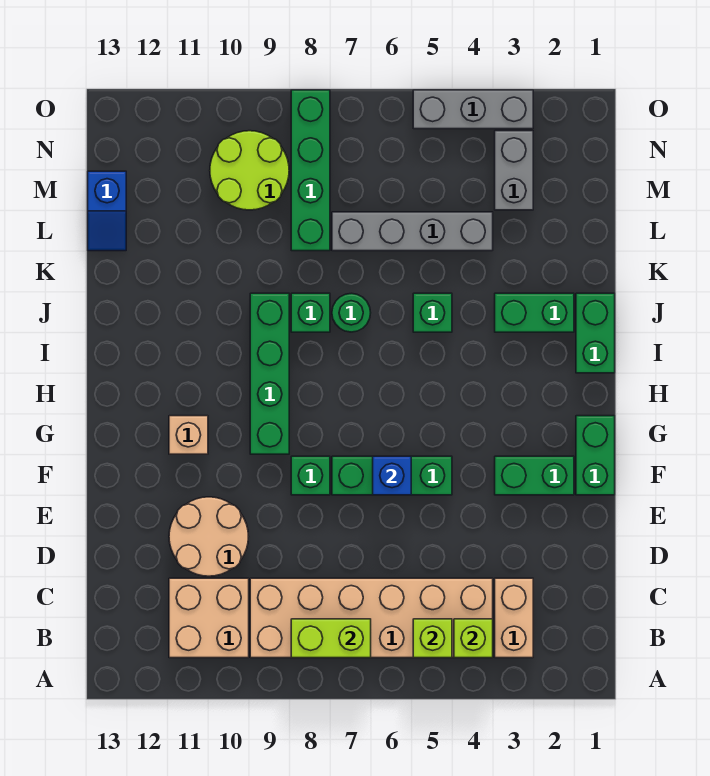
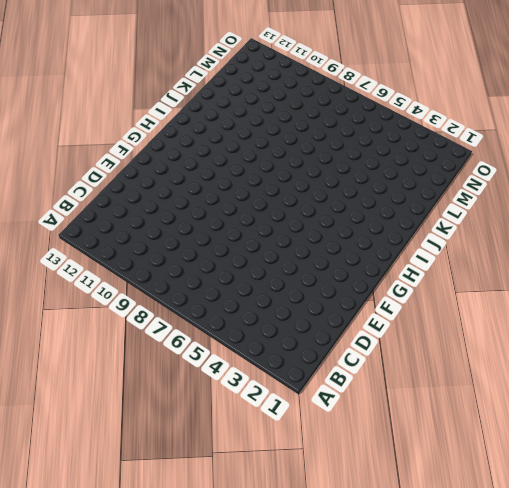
none -> tan 1x2 brick [495,578,533,658]
none -> tan 2x6 brick [250,578,493,658]
none -> tan 2x2 brick [169,578,249,658]

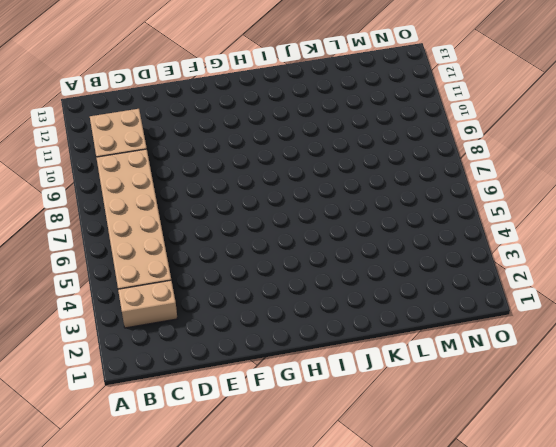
none -> tan 2x2 round brick [169,497,249,576]
none -> green 1x2 brick [576,416,615,495]
none -> green 1x2 brick [495,456,574,495]

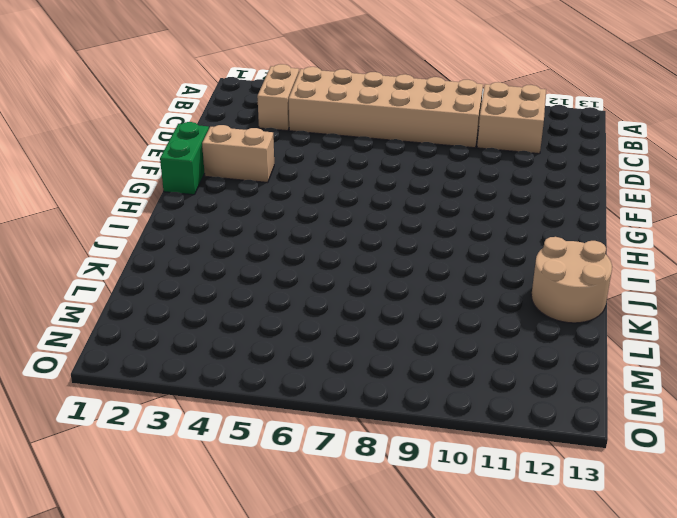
tan 1x2 brick [202,125,274,183] -> green 1x2 brick [495,456,574,495]
tan 2x2 round brick [531,237,612,323] -> tan 2x2 round brick moved to [169,497,249,576]
none -> green 1x3 brick [332,456,452,495]
none -> green 1x1 brick [291,456,330,495]
none -> green 1x4 brick [250,293,289,454]

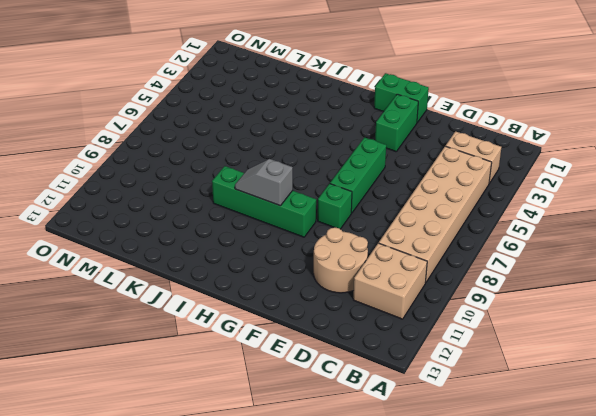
grey 1x2 slope [235,159,293,206] -> none
none -> tan 1x1 brick [169,416,208,454]
none -> green 1x2 brick [576,293,615,373]
none -> green 1x2 brick [495,293,574,332]

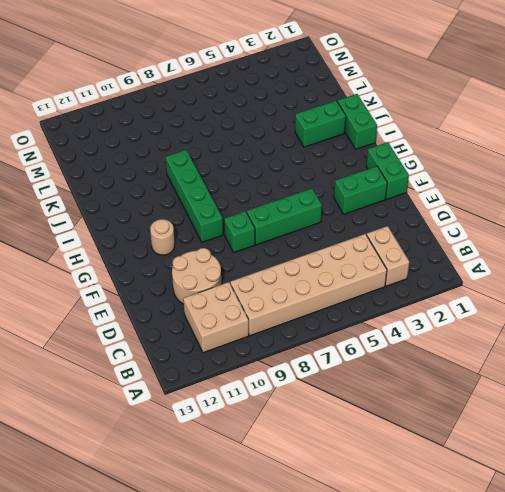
tan 1x1 round brick [150,219,175,255] -> tan 1x1 brick [169,416,208,454]
none -> green 1x1 brick [413,293,452,332]
none -> green 1x1 round brick [332,293,371,332]
none -> green 1x1 brick [291,293,330,332]

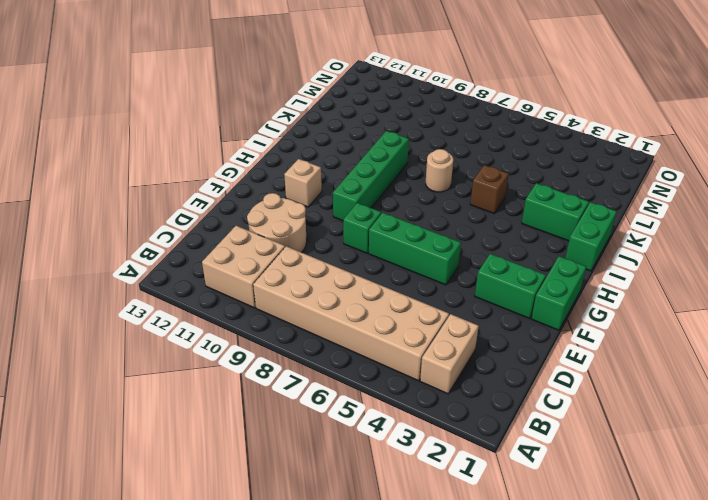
brown 1x1 brick [470,165,509,213] -> green 1x1 brick [413,293,452,332]
tan 1x1 round brick [426,149,453,192] -> green 1x1 round brick [332,293,371,332]
none -> green 1x1 brick [291,293,330,332]
none -> grey 1x4 brick [332,212,493,251]
none -> green 1x4 brick [291,90,330,251]

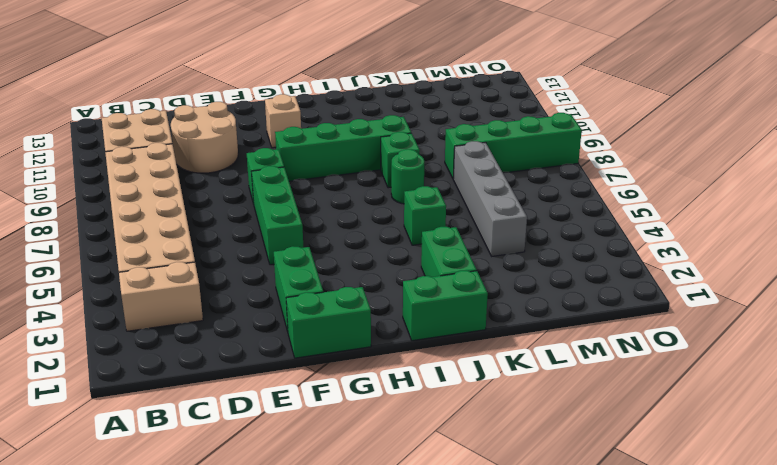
none -> blue 1x2 slope [88,171,126,251]
none -> grey 1x2 brick [495,131,533,210]
none -> lime 2x2 round brick [210,131,289,210]

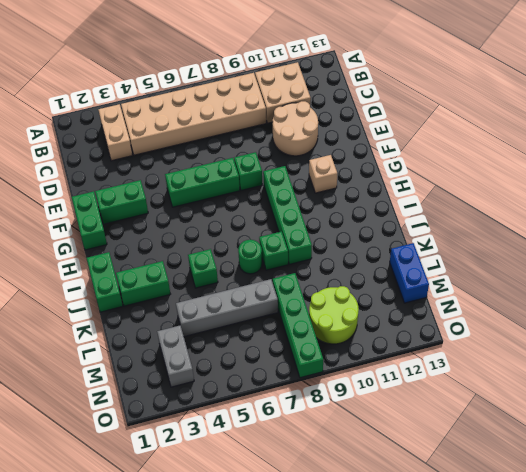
blue 1x2 brick [390,243,429,303] -> blue 1x2 slope [88,171,126,251]
none -> grey 1x3 brick [413,90,533,129]
none -> lime 1x1 brick [454,619,493,658]
none -> lime 1x1 brick [413,619,452,658]

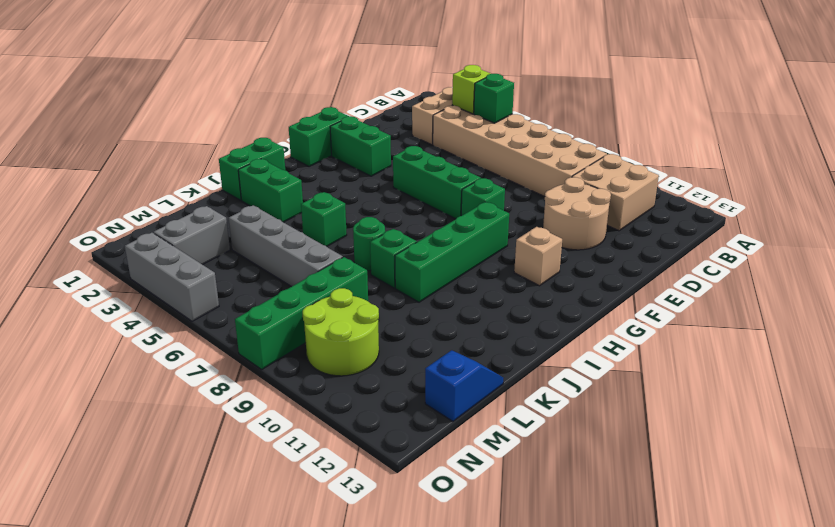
green 1x1 brick [474,74,514,123] -> lime 1x1 brick [413,619,452,658]
none -> lime 1x2 brick [291,619,371,658]
none -> blue 1x1 brick [373,456,411,495]

